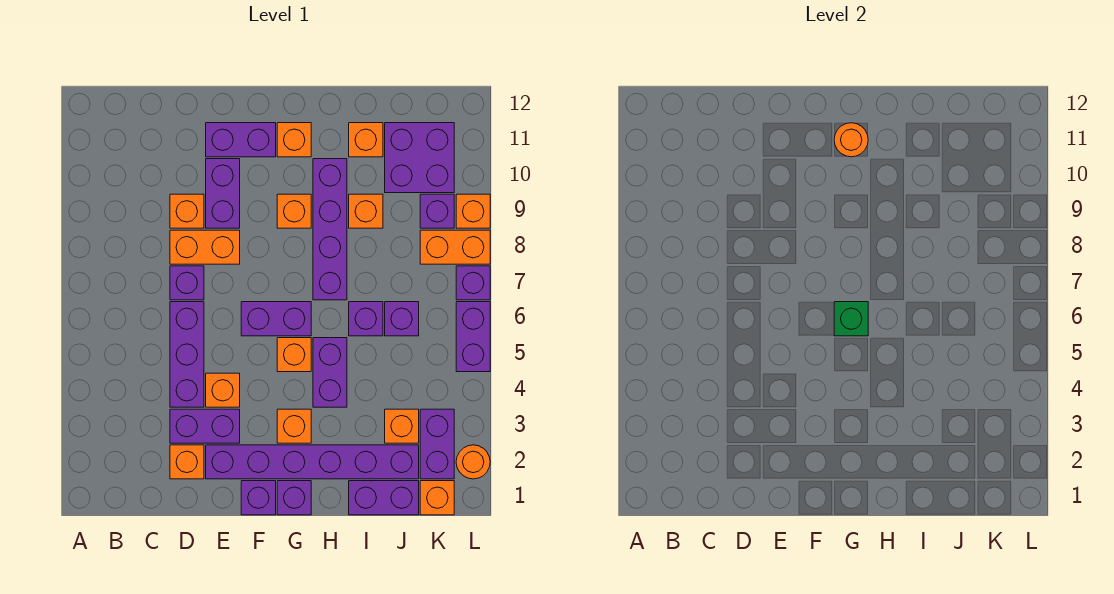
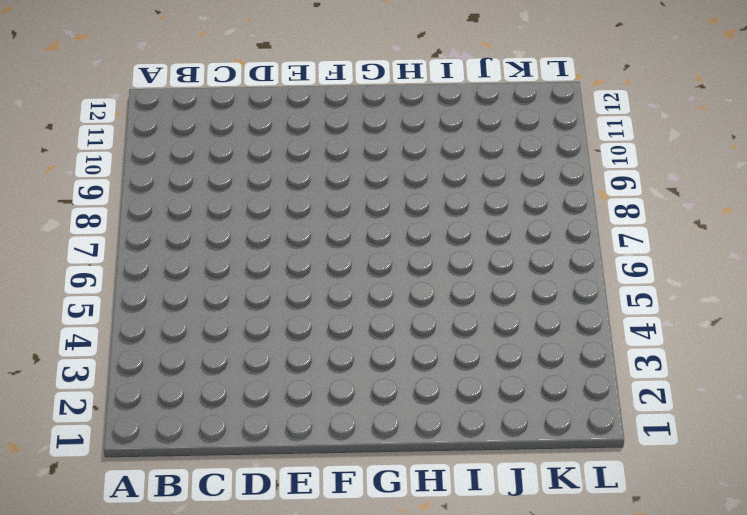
none -> orange 1x1 brick [170,445,204,479]
none -> purple 1x2 brick [170,409,240,443]
none -> purple 1x3 brick [170,302,204,407]
none -> purple 1x1 brick [170,266,204,300]

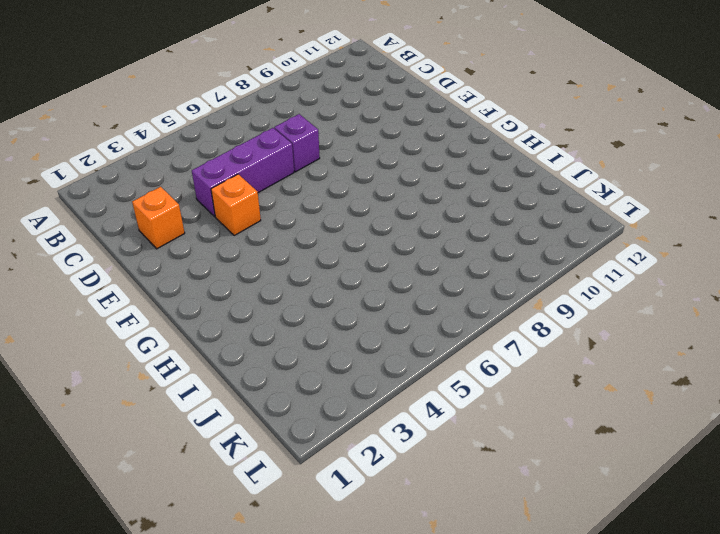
none -> purple 1x2 brick [170,409,240,443]
none -> orange 1x2 brick [170,230,240,264]
none -> orange 1x1 brick [170,194,204,228]
none -> purple 1x6 brick [206,445,419,479]

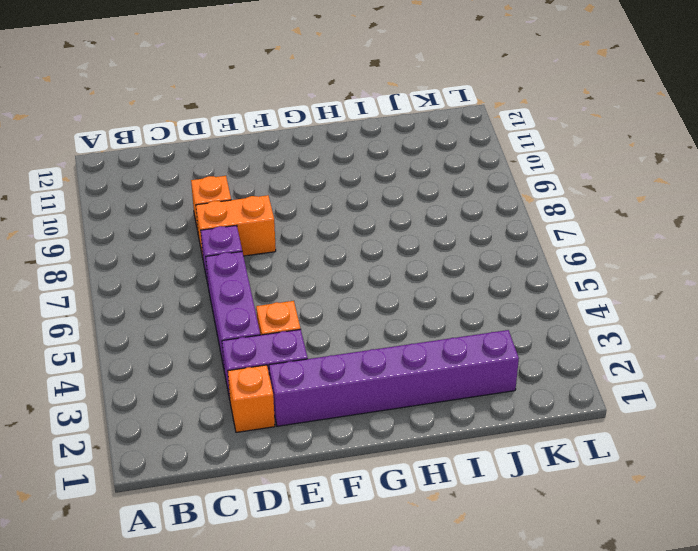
none -> purple 1x2 brick [206,159,240,228]
none -> purple 1x2 brick [206,123,276,157]
none -> purple 1x1 brick [241,481,276,515]
none -> purple 1x2 brick [241,302,311,336]

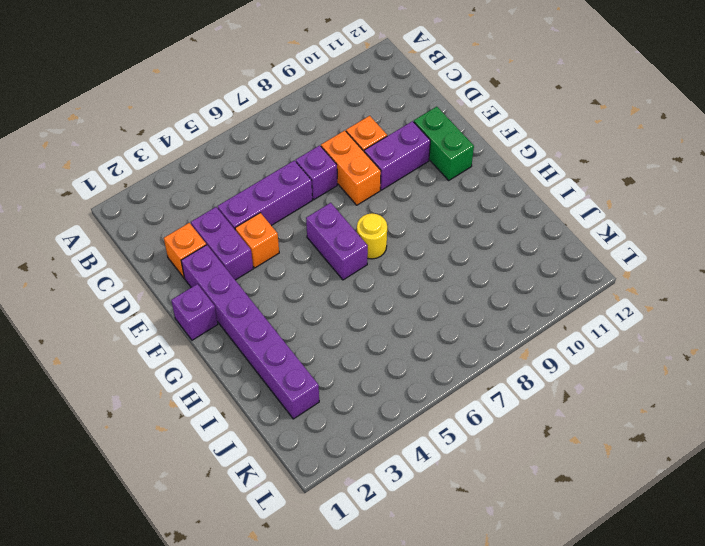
green 1x2 brick [414,107,474,180] -> purple 1x2 brick [206,123,276,157]
yellow 1x1 round brick [357,213,387,259] -> none
none -> purple 1x1 brick [277,481,311,515]
none -> orange 1x1 brick [277,409,311,443]
none -> orange 1x1 brick [277,338,311,372]
none -> orange 1x1 brick [277,194,311,228]

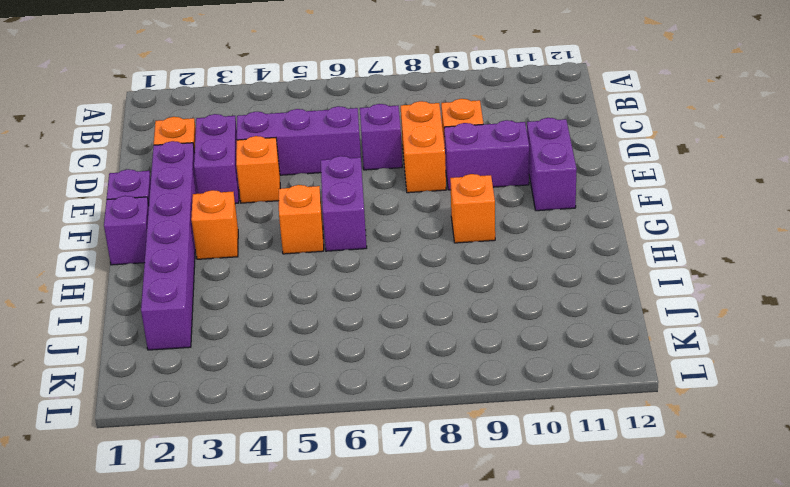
none -> orange 1x1 brick [277,123,311,157]
none -> purple 1x2 brick [313,338,347,407]
none -> purple 1x4 brick [313,159,347,300]
none -> purple 1x2 brick [349,481,419,515]

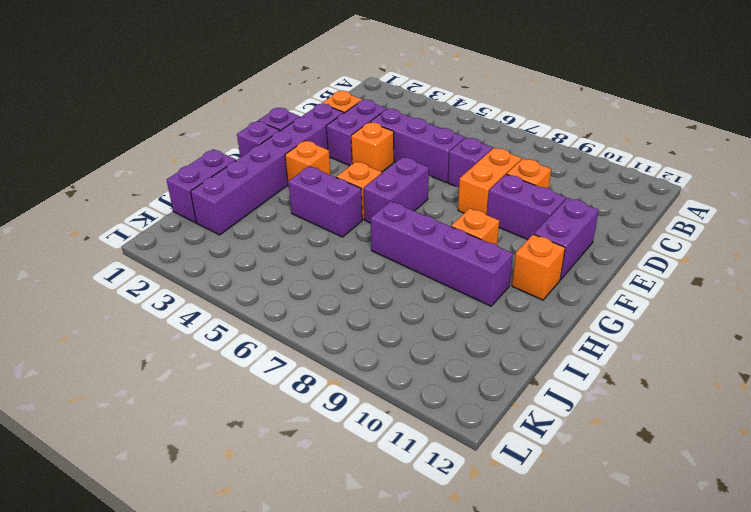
none -> purple 1x1 brick [349,302,383,336]
none -> orange 1x1 brick [349,194,383,228]
none -> orange 1x1 brick [349,123,383,157]
none -> orange 1x1 brick [385,409,419,443]

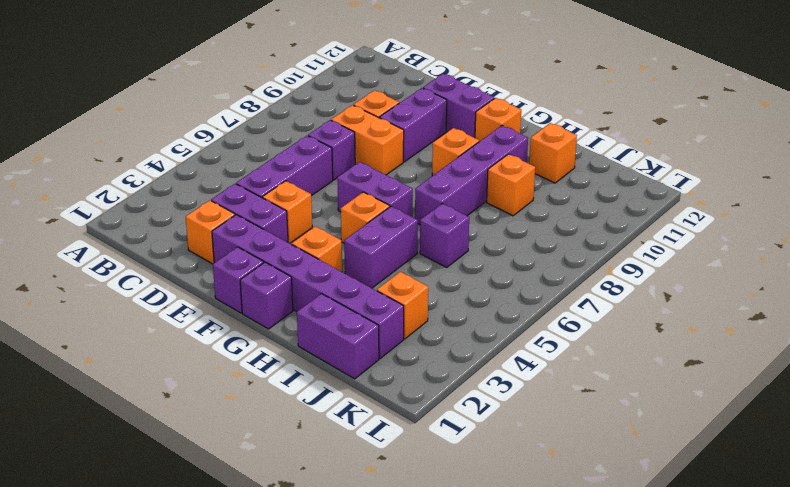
none -> purple 1x1 brick [385,302,419,336]
none -> purple 2x2 brick [385,123,454,193]
none -> orange 1x1 brick [420,481,454,515]
none -> purple 1x2 brick [420,409,454,479]

